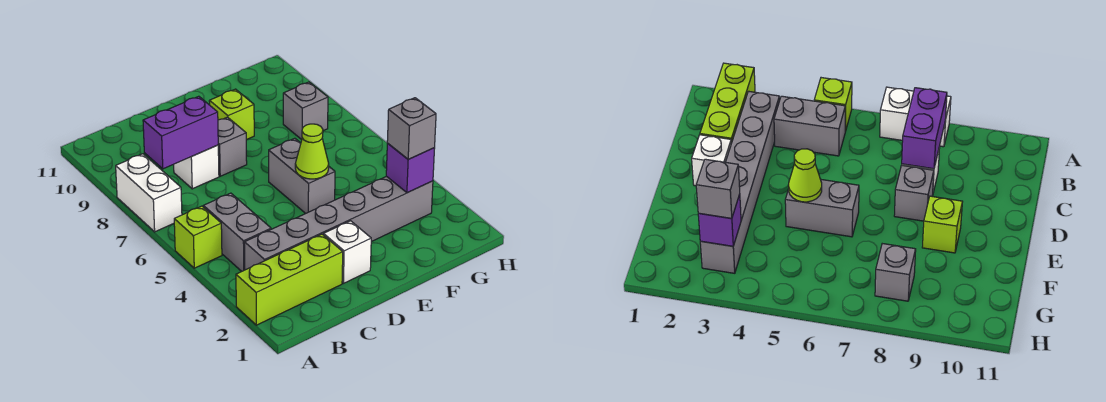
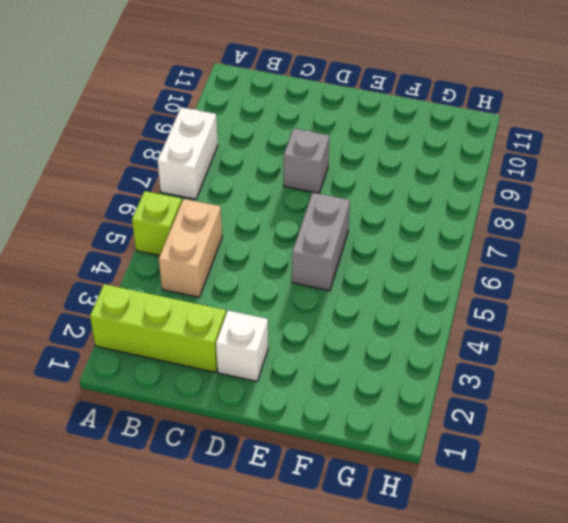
tan 1x2 brick [159,199,222,297] -> grey 1x2 brick [203,193,271,271]
none -> grey 1x6 brick [244,176,433,270]
none -> white 1x1 brick [174,145,219,189]
none -> lime 1x1 brick [209,89,254,140]

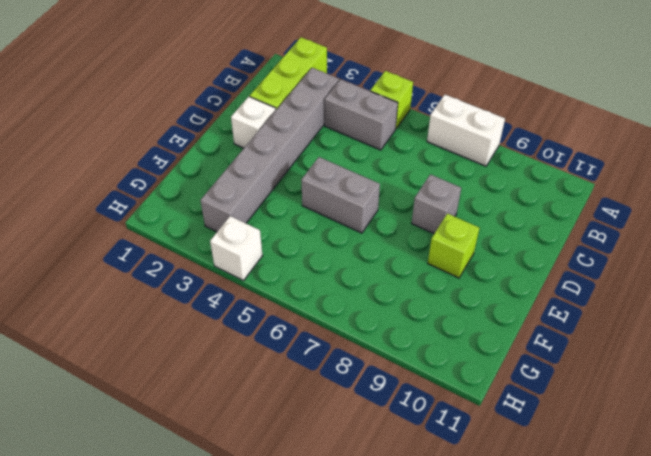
white 1x1 brick [210,216,263,281] -> white 1x1 brick moved to [174,145,219,189]
none -> grey 1x1 brick [283,82,328,140]
none -> purple 1x2 brick [143,96,218,169]
none -> lime 1x1 cone [295,124,329,179]

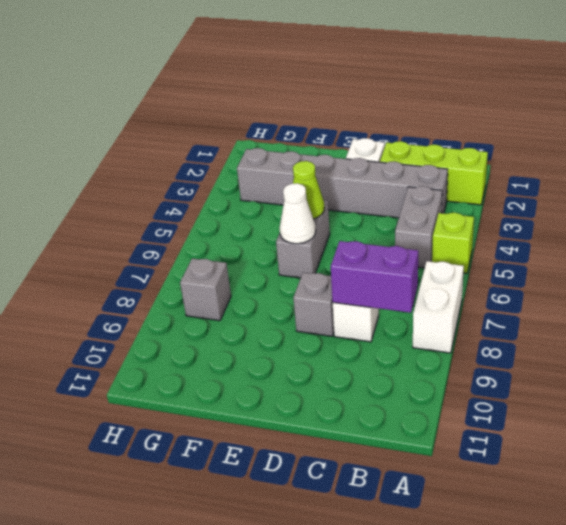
white 1x1 cone [280,183,316,244] -> none
none -> lime 1x1 brick [209,89,254,140]
none -> purple 1x1 brick [386,144,435,193]
none -> grey 1x1 brick [387,98,436,159]

